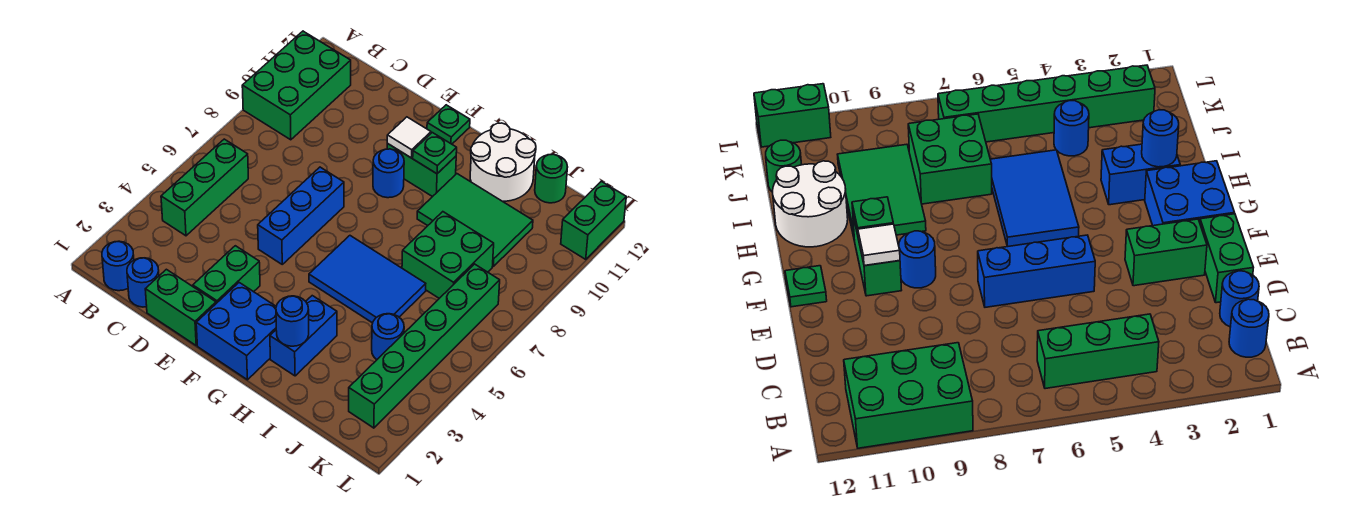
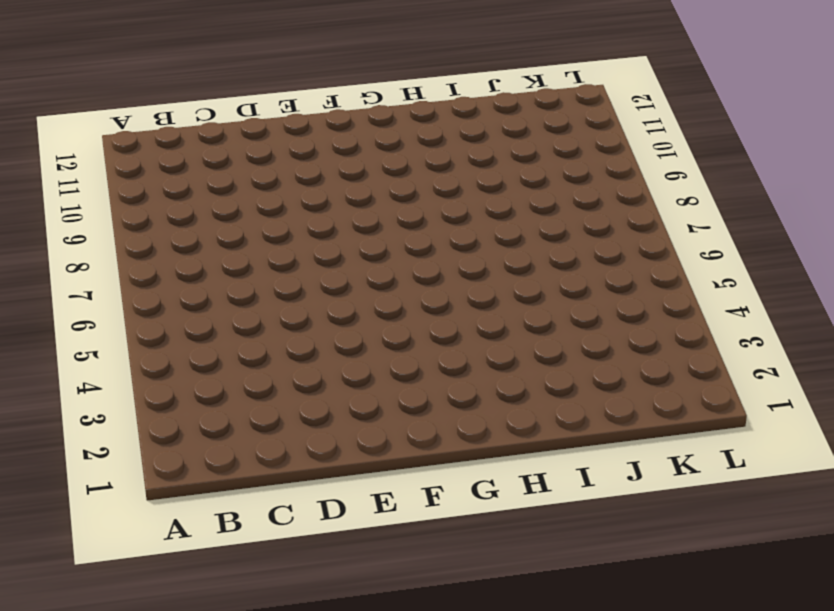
none -> green 2x3 brick [242,31,351,140]
none -> blue 1x1 round brick [102,241,134,291]
none -> green 1x3 brick [161,139,248,236]

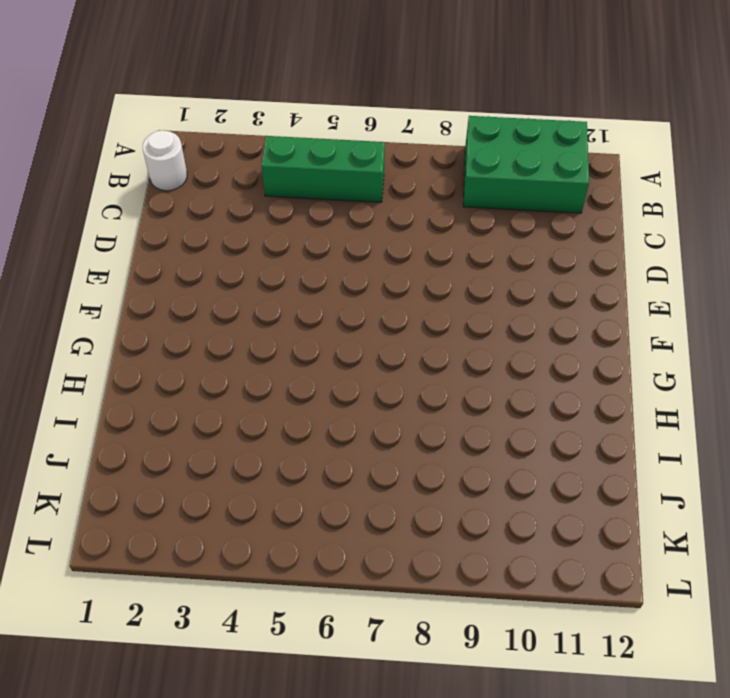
white 1x1 round brick [143,130,187,191] -> blue 1x1 round brick [102,241,134,291]
none -> blue 1x1 round brick [127,258,159,307]
none -> green 1x2 brick [145,269,216,345]
none -> green 1x2 brick [193,246,260,303]

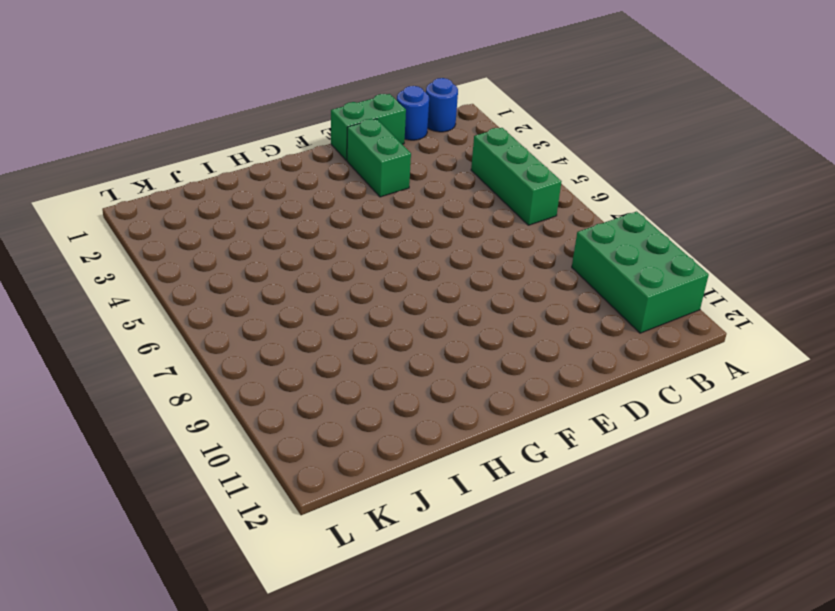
none -> blue 1x3 brick [258,167,344,264]
none -> blue 2x2 brick [196,283,276,380]
none -> blue 1x1 round brick [373,149,404,198]

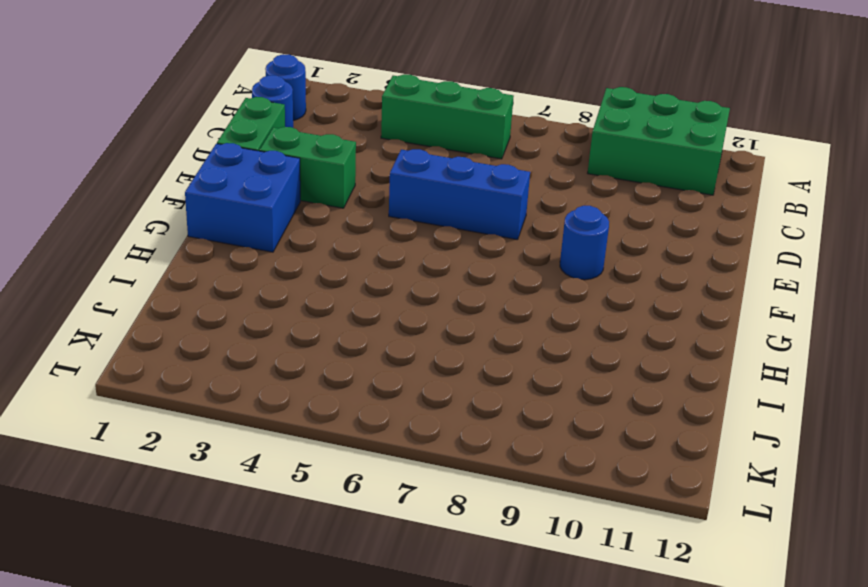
none -> green 1x2 brick [387,143,456,197]
none -> green 1x1 plate [427,105,470,144]
none -> blue 2x3 tile [309,236,426,323]

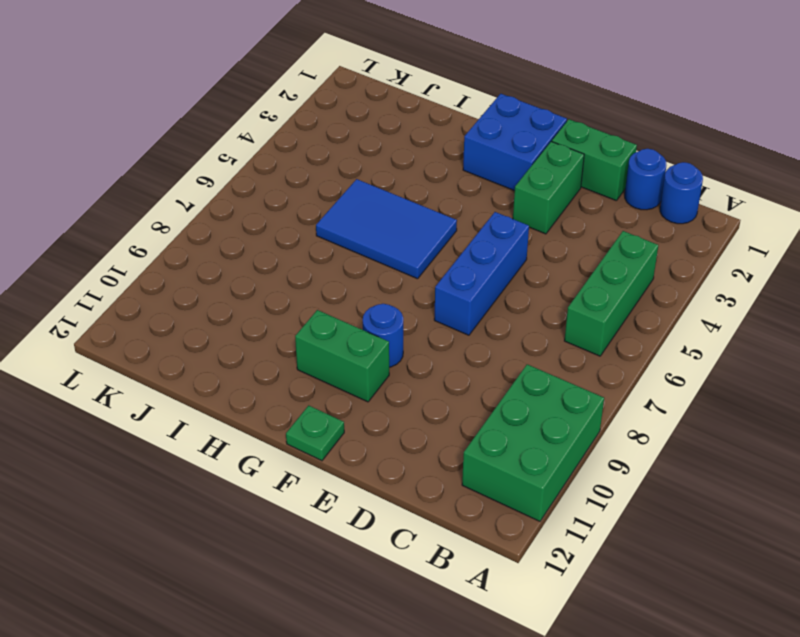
none -> blue 1x2 brick [270,296,337,376]
none -> green 2x3 tile [417,174,533,266]
none -> white 2x2 round brick [470,123,536,201]

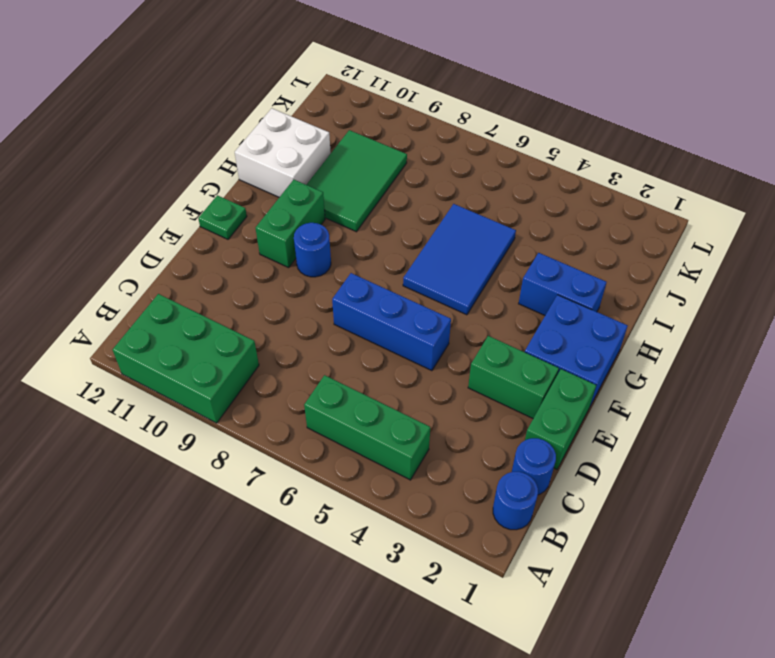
white 2x2 brick [235,108,331,197] -> white 2x2 round brick [470,123,536,201]
none -> green 2x2 brick [402,212,494,298]
none -> blue 1x1 round brick [372,314,404,360]
none -> green 1x1 round brick [535,154,567,203]

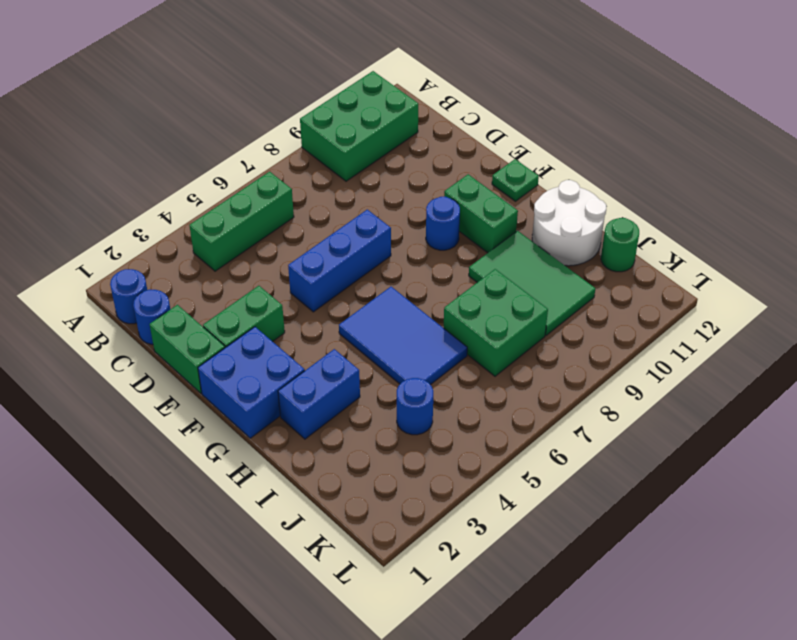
none -> green 1x6 brick [349,264,500,428]
none -> green 1x2 brick [561,181,626,259]
none -> white 1x1 tile [387,117,431,158]

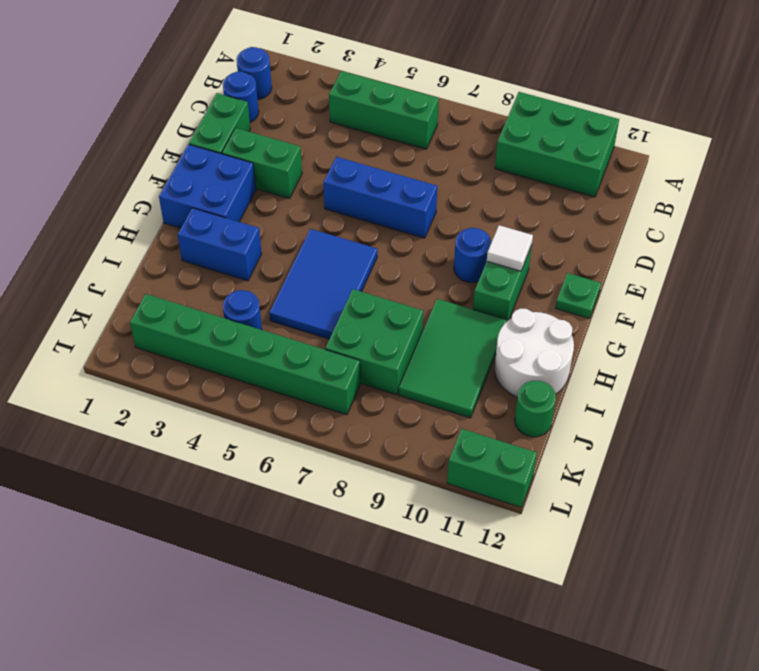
none -> green 1x1 plate [413,133,457,174]
none -> blue 1x1 round brick [276,296,309,346]

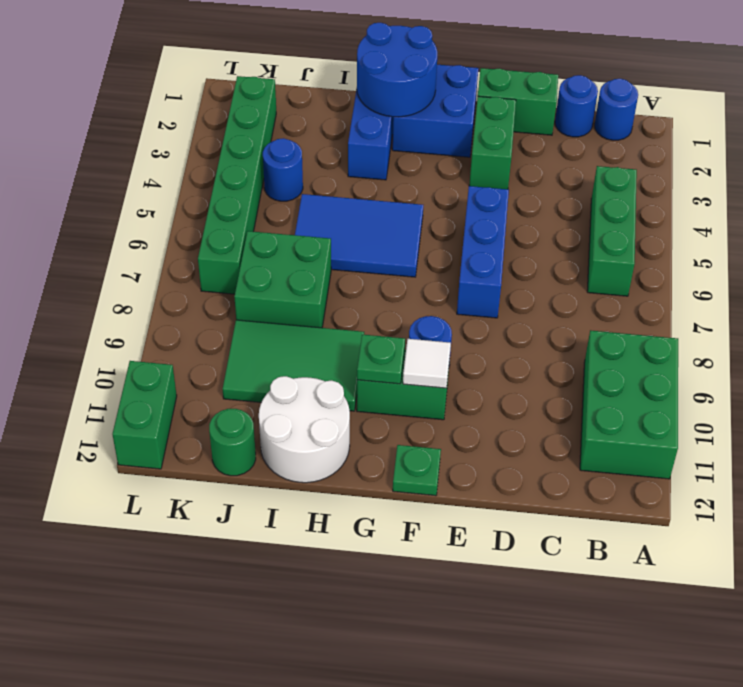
blue 2x2 round brick [357,23,437,117] -> blue 1x1 round brick [276,296,309,346]

